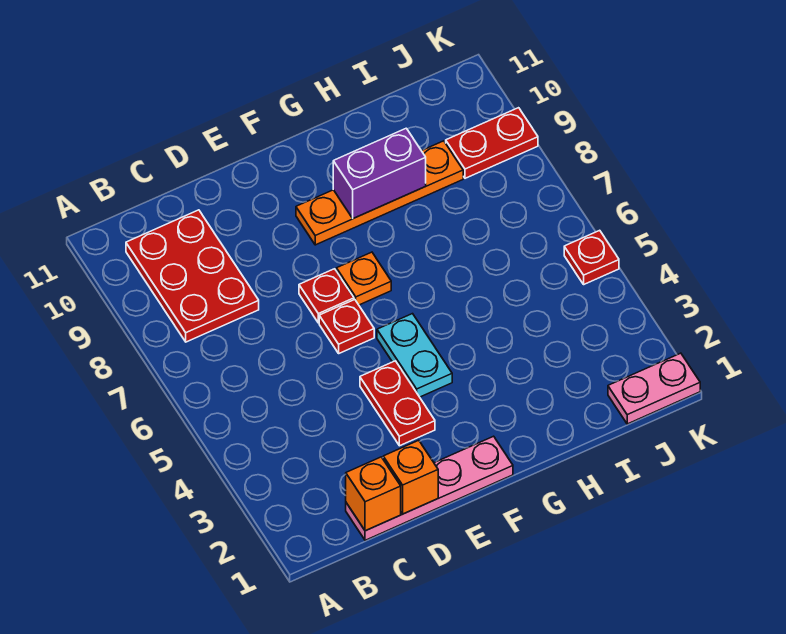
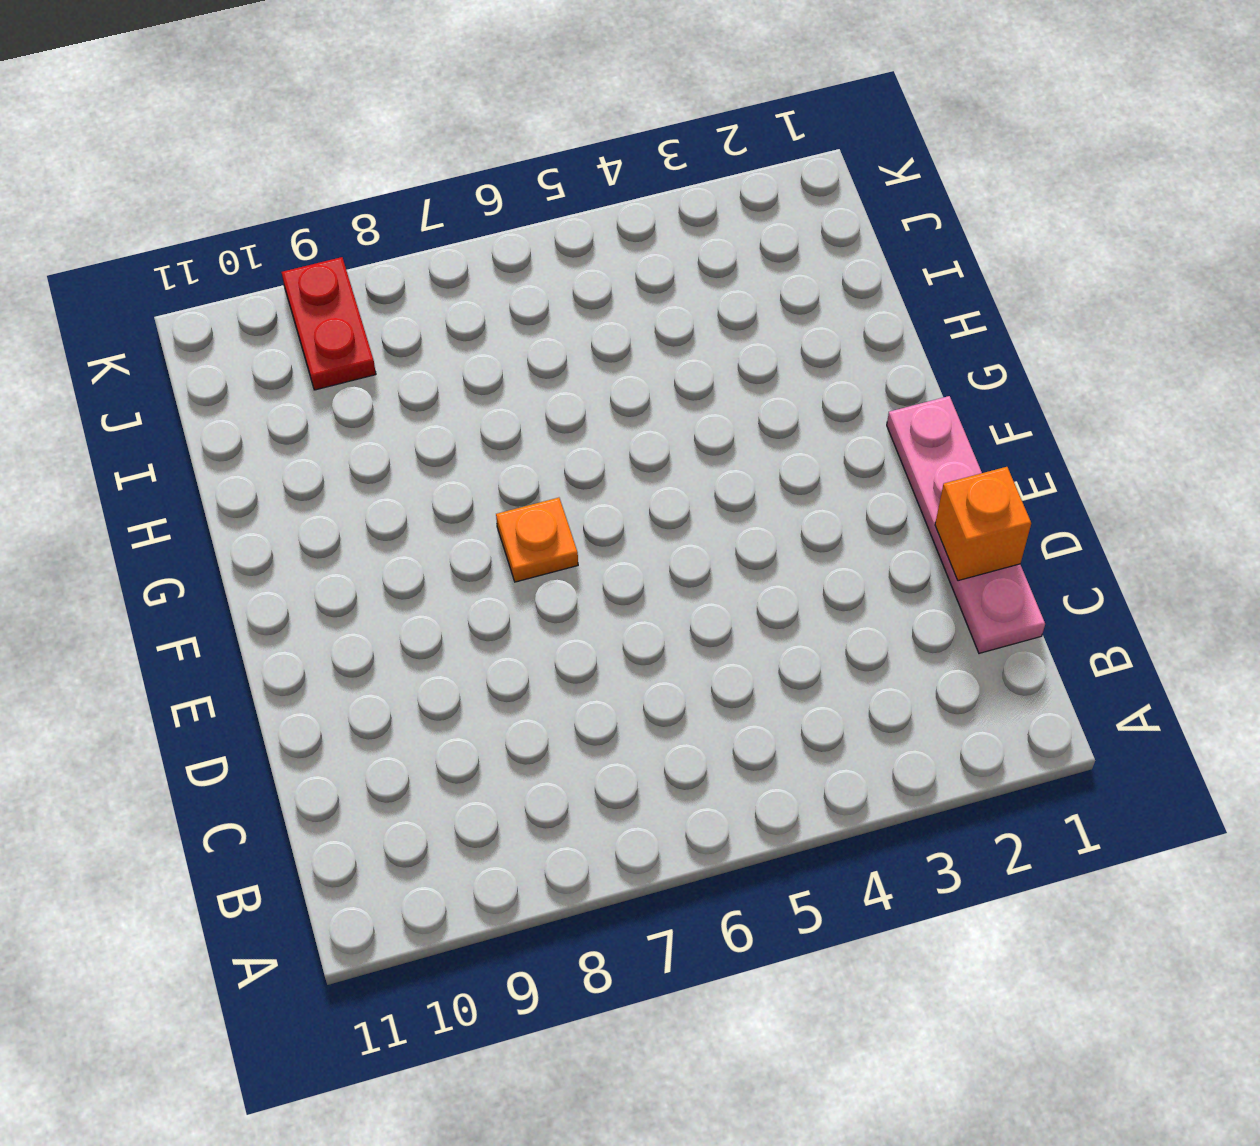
none -> red 2x3 plate [126,210,259,342]
none -> red 1x2 plate [360,361,435,446]
none -> red 1x1 plate [319,300,374,353]

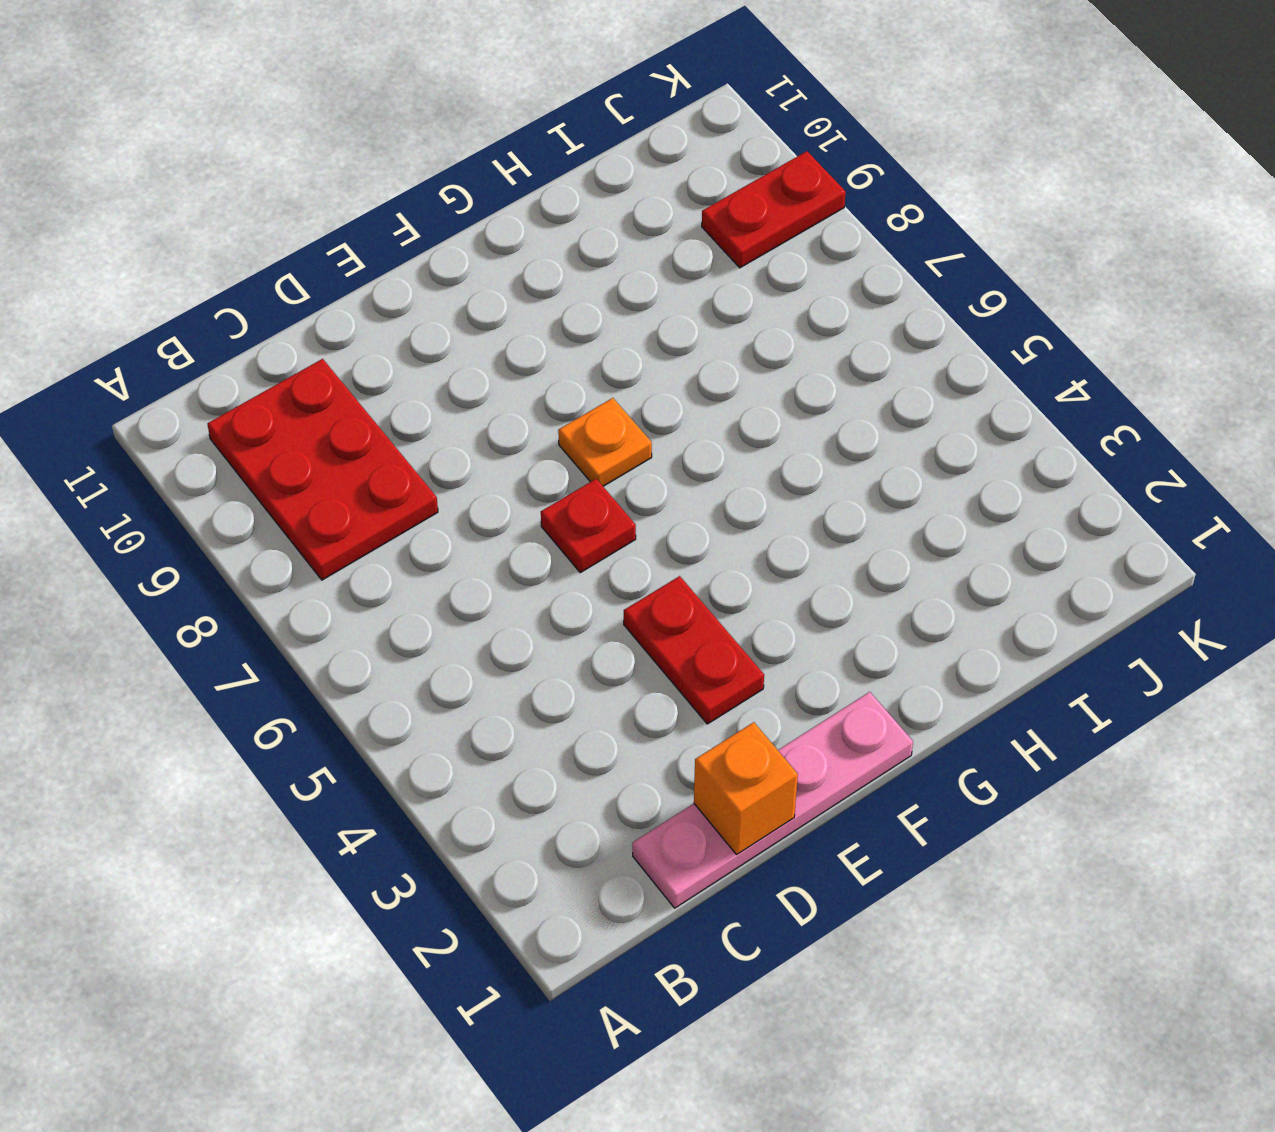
none -> red 1x1 plate [299,269,354,323]
none -> cyan 1x2 plate [377,314,452,397]
none -> orange 1x4 plate [296,141,463,245]

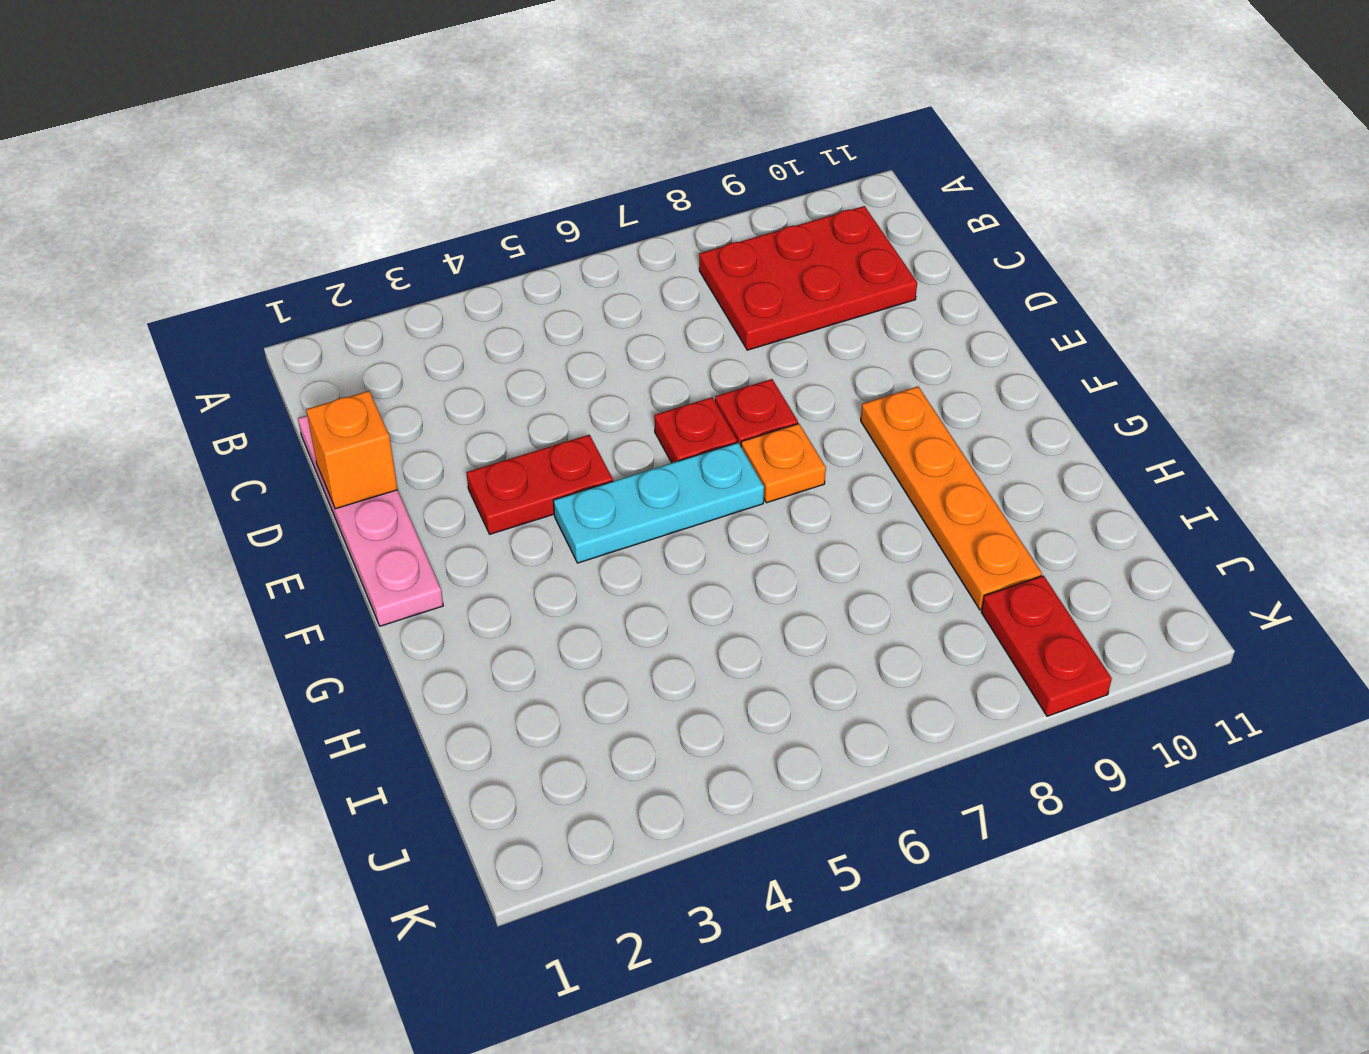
cyan 1x3 plate [553,443,764,563] -> cyan 1x2 plate [377,314,452,397]
none -> pink 1x2 plate [608,353,700,424]
none -> red 1x1 plate [564,230,619,284]
none -> orange 1x1 brick [346,457,401,531]

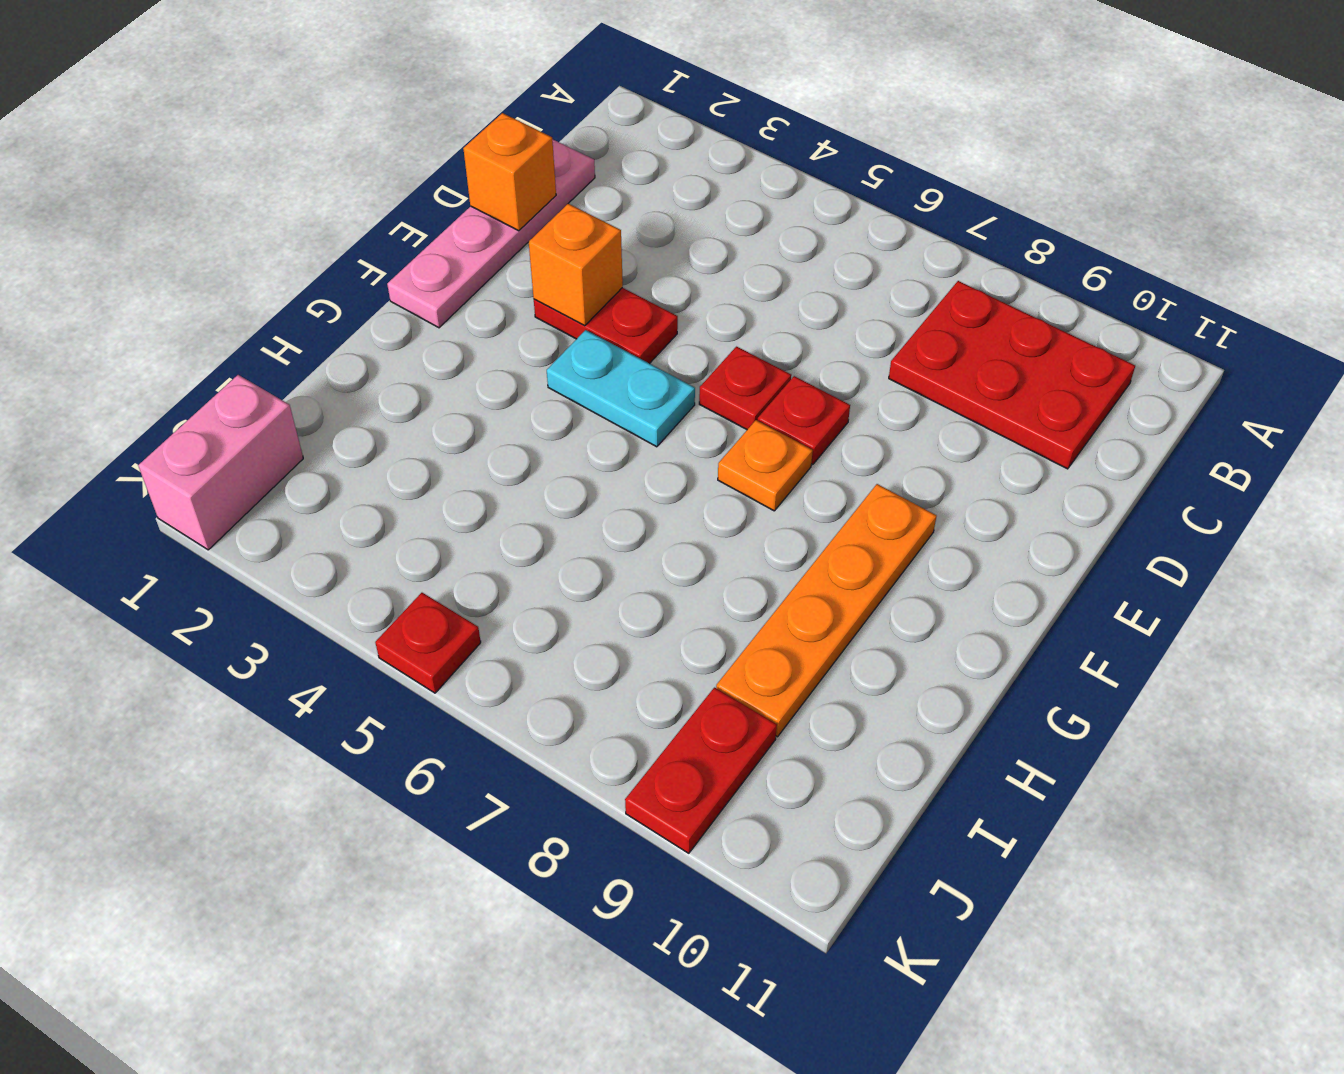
orange 1x1 brick [529,204,623,326] -> orange 1x1 brick moved to [346,457,401,531]
pink 1x2 brick [138,375,303,550] -> pink 1x2 plate [608,353,700,424]
none -> purple 1x2 brick [333,128,426,219]

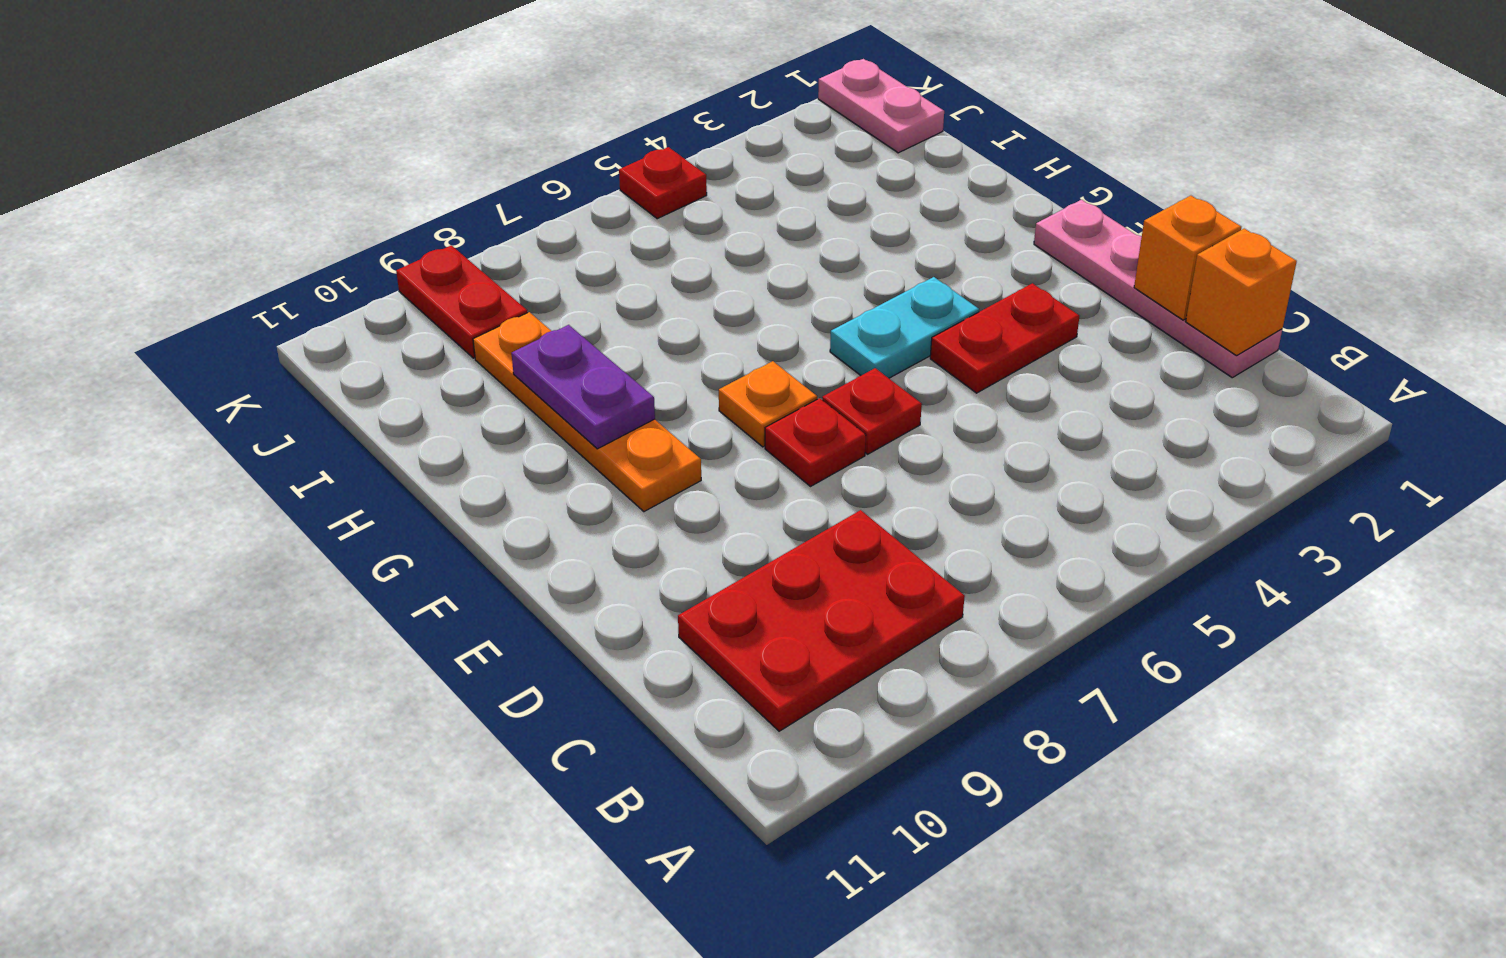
purple 1x2 plate [512,325,655,449] -> purple 1x2 brick [333,128,426,219]

